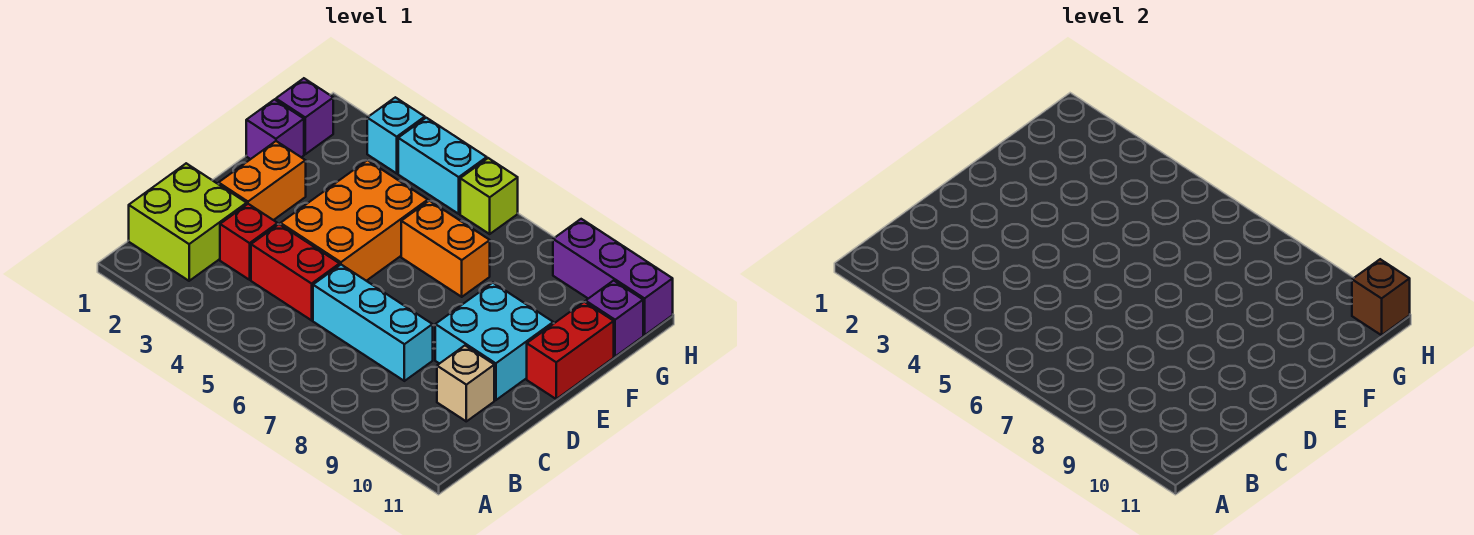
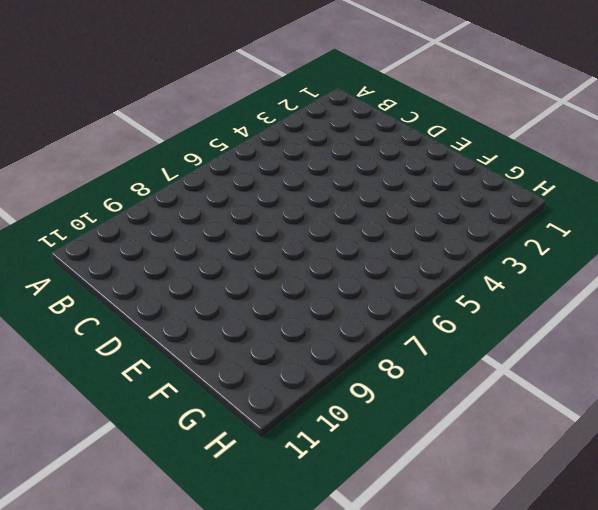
none -> lime 2x2 brick [129,163,247,281]
none -> red 1x1 brick [220,204,278,280]
none -> red 1x2 brick [251,224,340,320]

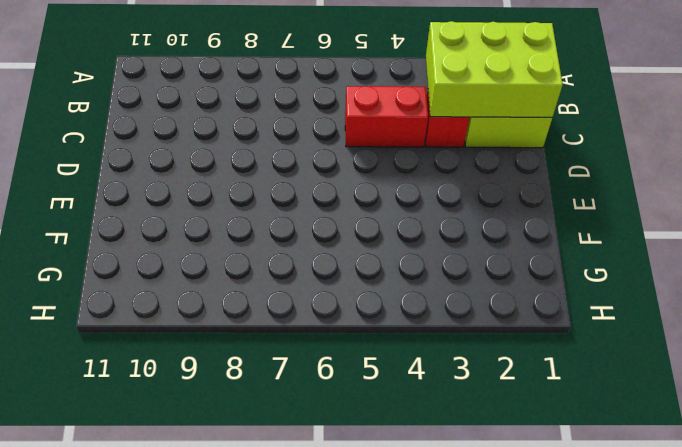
lime 2x3 brick [426,21,563,117] -> none
none -> cyan 1x3 brick [313,265,433,381]
none -> tan 1x1 brick [437,346,494,421]
none -> orange 1x2 brick [219,141,306,220]

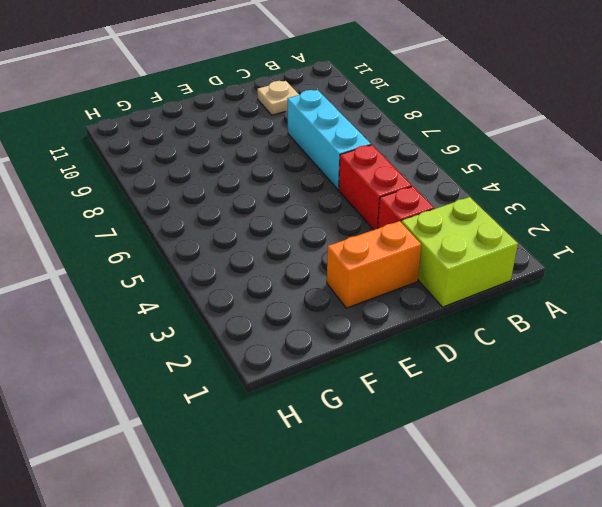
tan 1x1 plate [257,81,299,115] -> tan 1x1 brick [437,346,494,421]
none -> orange 2x3 brick [281,160,428,281]
none -> cyan 2x2 brick [435,283,553,400]
none -> red 1x2 brick [527,302,614,399]

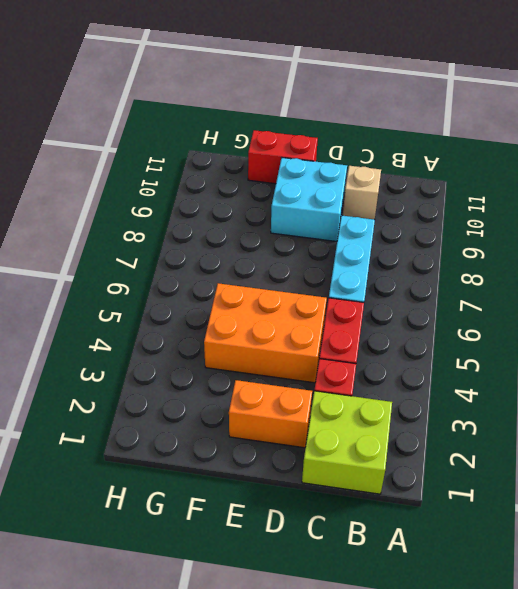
none -> purple 1x1 brick [246,100,304,159]
none -> orange 1x2 brick [401,201,490,297]
none -> purple 1x1 brick [276,78,333,154]

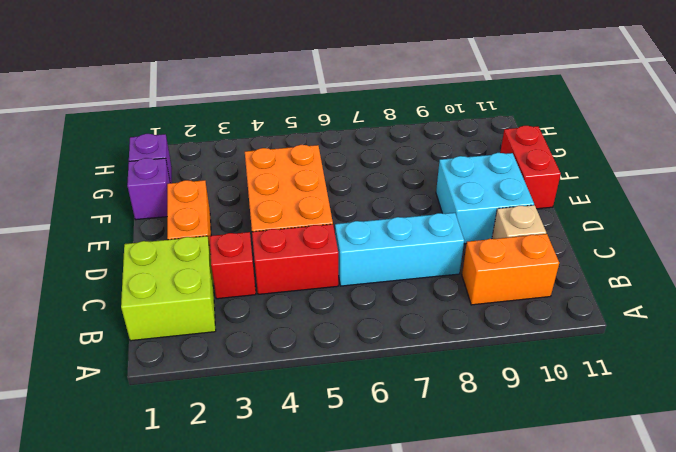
orange 1x2 brick [462,234,559,305] -> orange 1x2 brick moved to [401,201,490,297]
none -> purple 1x1 brick [586,280,643,357]
none -> cyan 1x1 brick [367,97,425,173]
none -> cyan 1x2 brick [398,118,487,214]

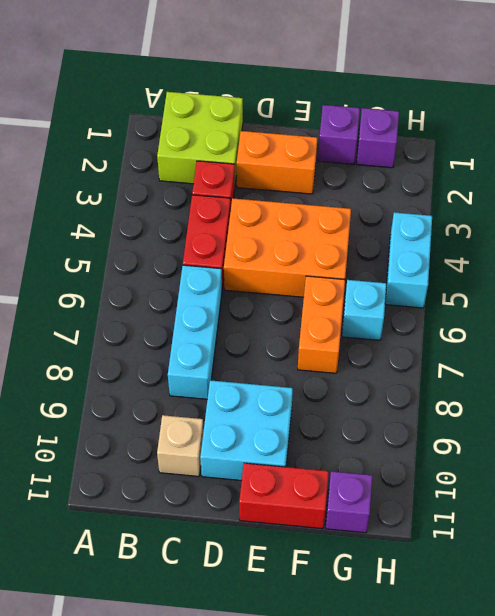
cyan 1x1 brick [342,280,387,340] -> cyan 1x1 brick moved to [367,97,425,173]
none -> lime 1x1 brick [460,158,518,234]
none -> purple 1x3 brick [553,219,673,335]
none -> brown 1x1 brick [1352,259,1410,335]

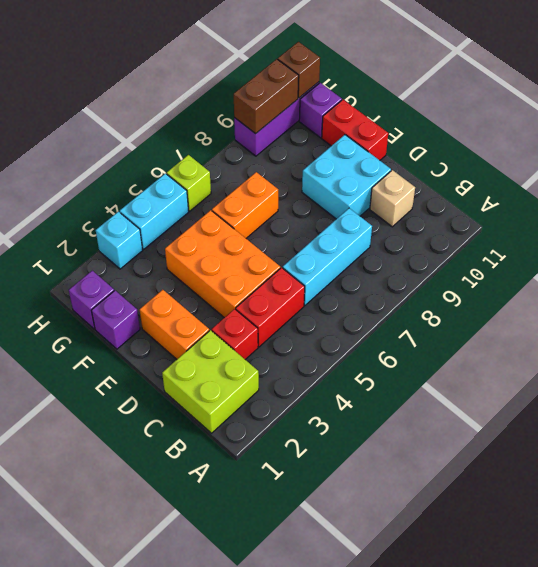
brown 1x2 brick [234,59,299,134] -> none

